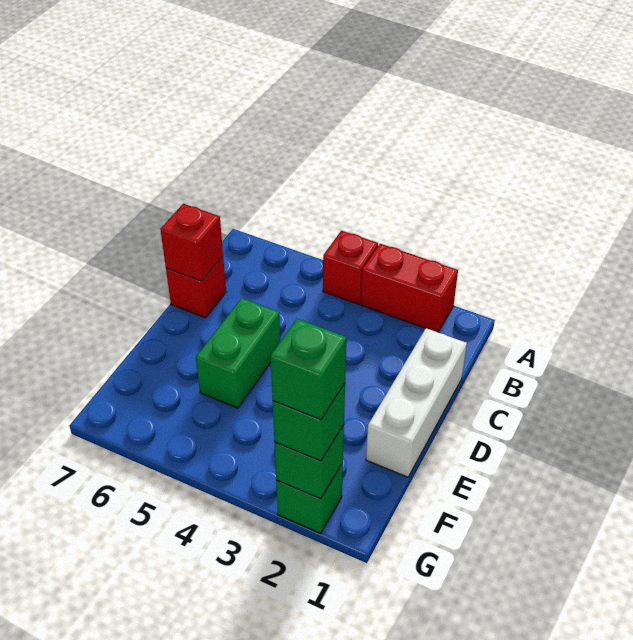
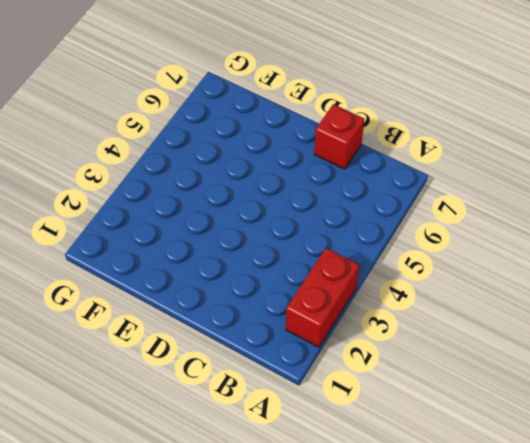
none -> red 1x1 brick [323,231,378,304]
none -> white 1x3 brick [366,328,467,477]

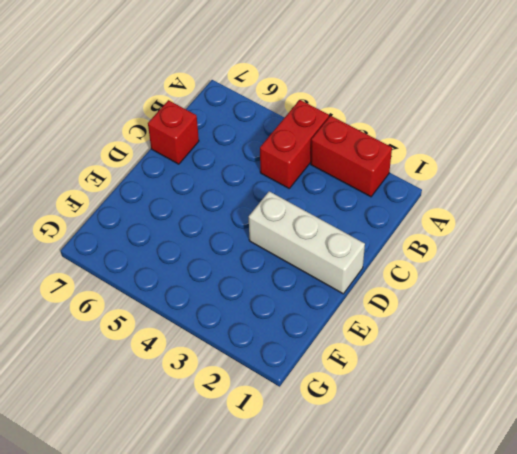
red 1x2 brick [260,100,329,188] -> red 1x1 brick [323,231,378,304]
white 1x3 brick [249,191,365,294] -> white 1x3 brick turned to [366,328,467,477]
none -> green 1x2 brick [196,298,280,408]
none -> green 1x1 brick [276,463,343,533]

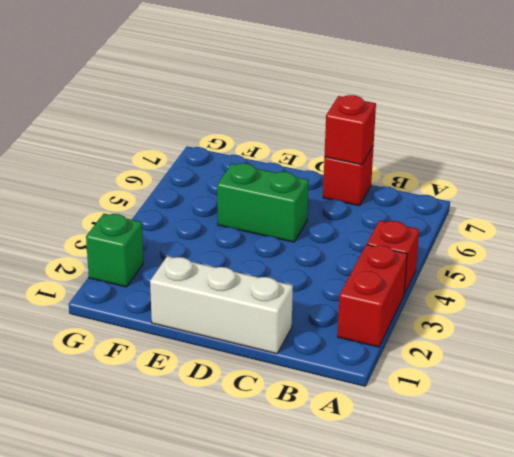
none -> green 1x1 brick [275,425,344,499]
none -> green 1x1 brick [273,383,345,461]

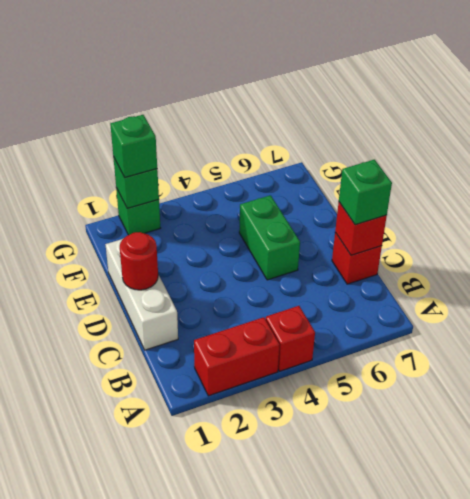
green 1x1 brick [339,160,392,225] -> green 1x1 brick moved to [271,319,347,420]
red 1x1 round brick [120,232,158,290] -> none

